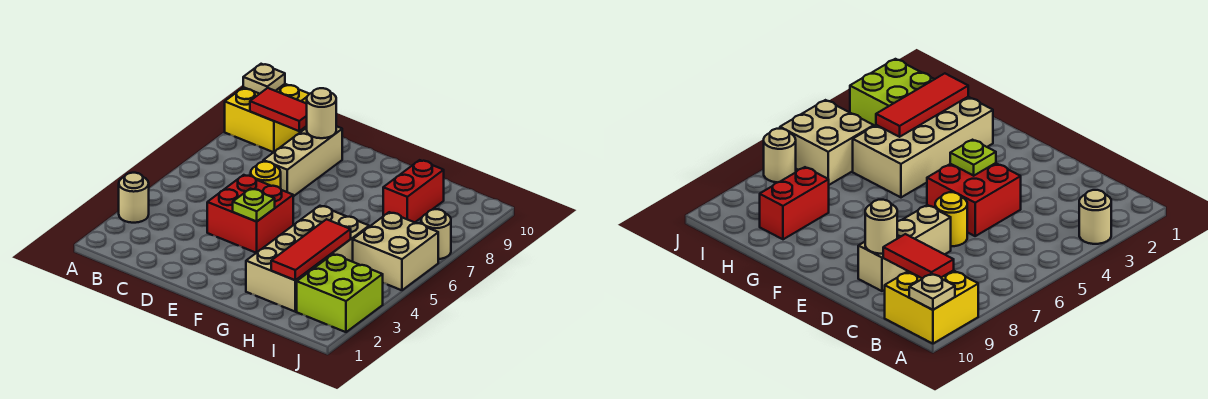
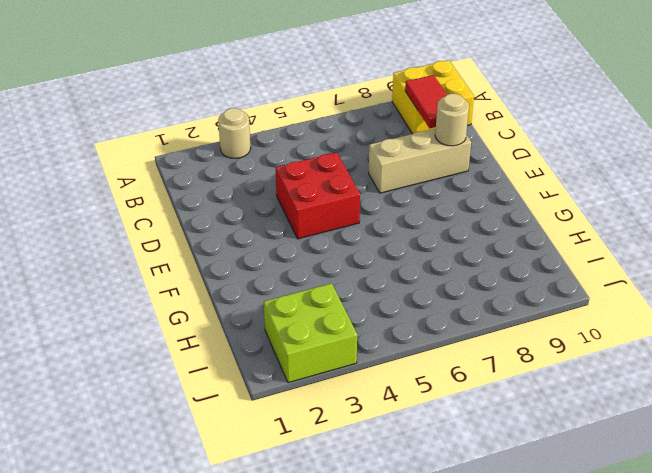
none -> yellow 1x1 round brick [251,162,281,188]
none -> tan 2x4 brick [246,206,369,312]
none -> red 1x2 brick [383,160,444,222]

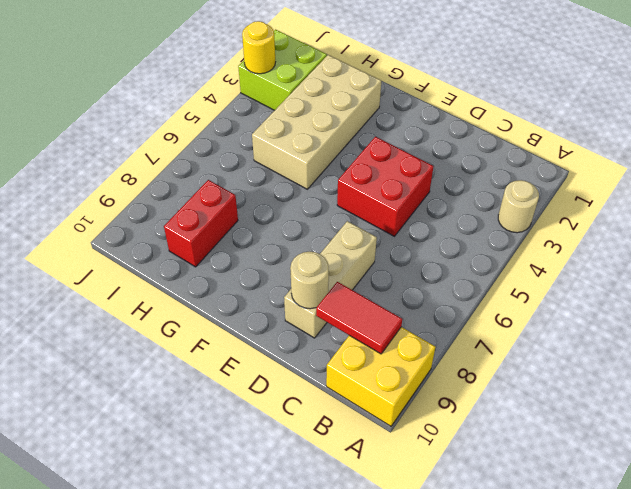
yellow 1x1 round brick [242,21,275,74] -> yellow 1x1 round brick moved to [251,162,281,188]
none -> tan 2x2 brick [353,212,438,290]
none -> tan 1x1 round brick [421,209,451,259]
none -> tan 1x1 plate [243,64,285,94]

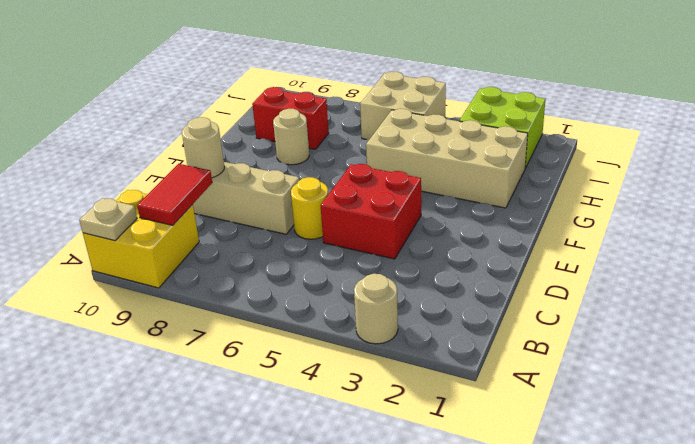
tan 1x1 round brick [273,109,309,165] -> tan 1x1 round brick moved to [421,209,451,259]
none -> lime 1x1 plate [233,189,275,222]
none -> red 1x3 tile [271,219,351,280]

